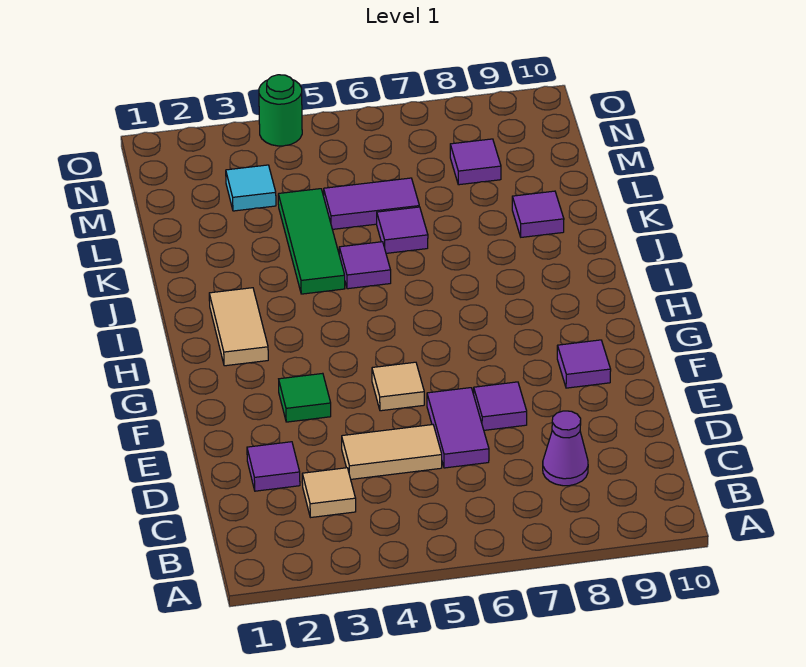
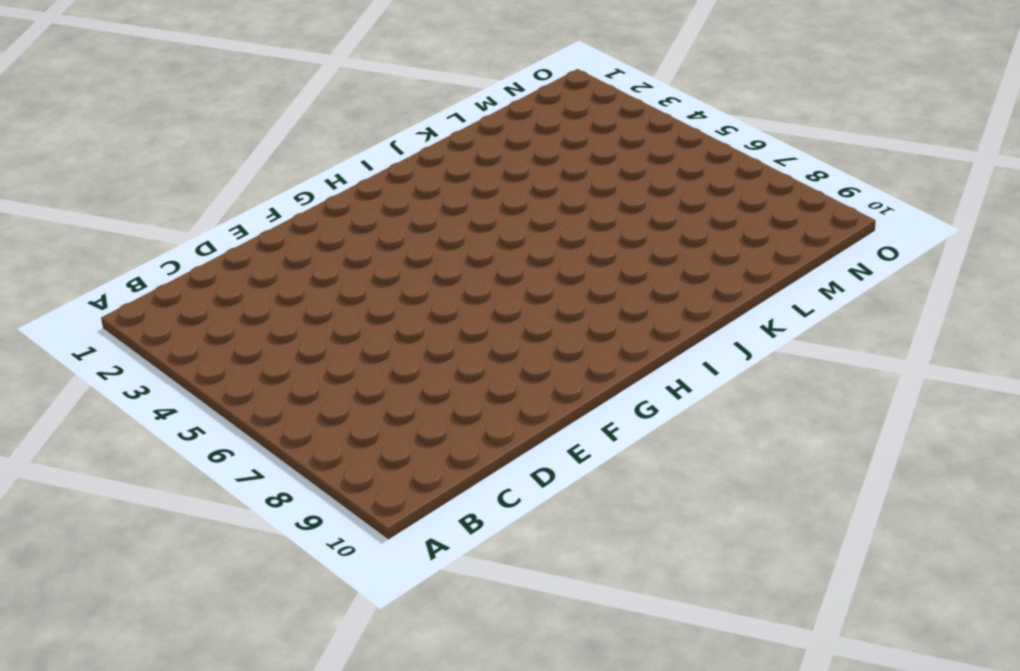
none -> tan 1x1 tile [302,468,356,518]
none -> purple 1x1 cone [543,411,588,486]
none -> purple 1x1 tile [247,442,300,491]

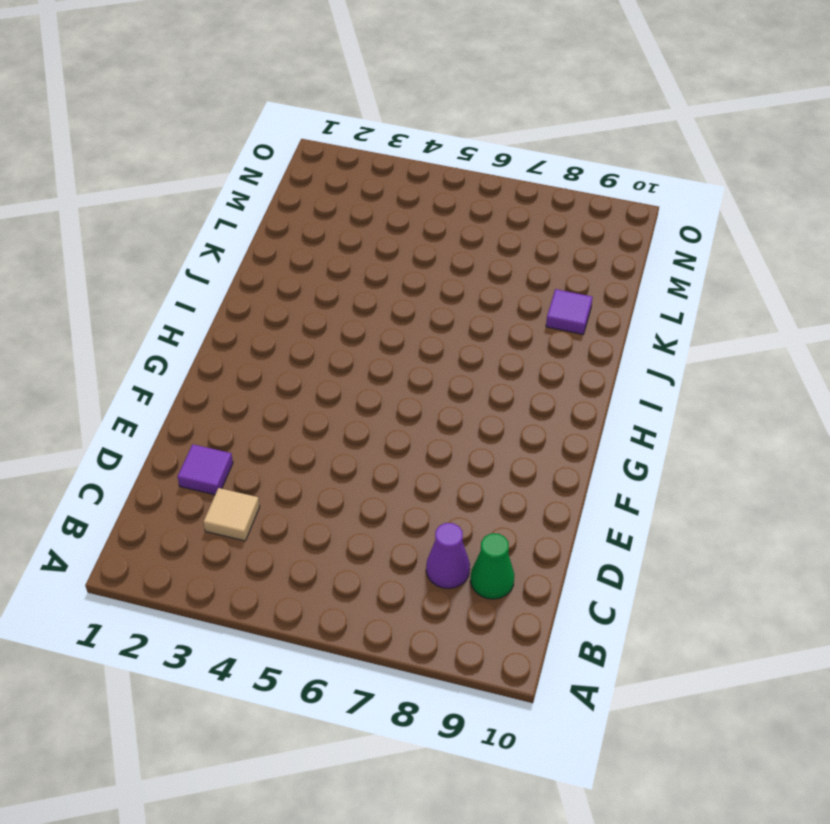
green 1x1 cone [471,533,514,599] -> none
none -> tan 1x2 tile [342,425,442,479]
none -> purple 1x2 tile [427,388,489,468]
none -> purple 1x1 tile [474,382,527,430]

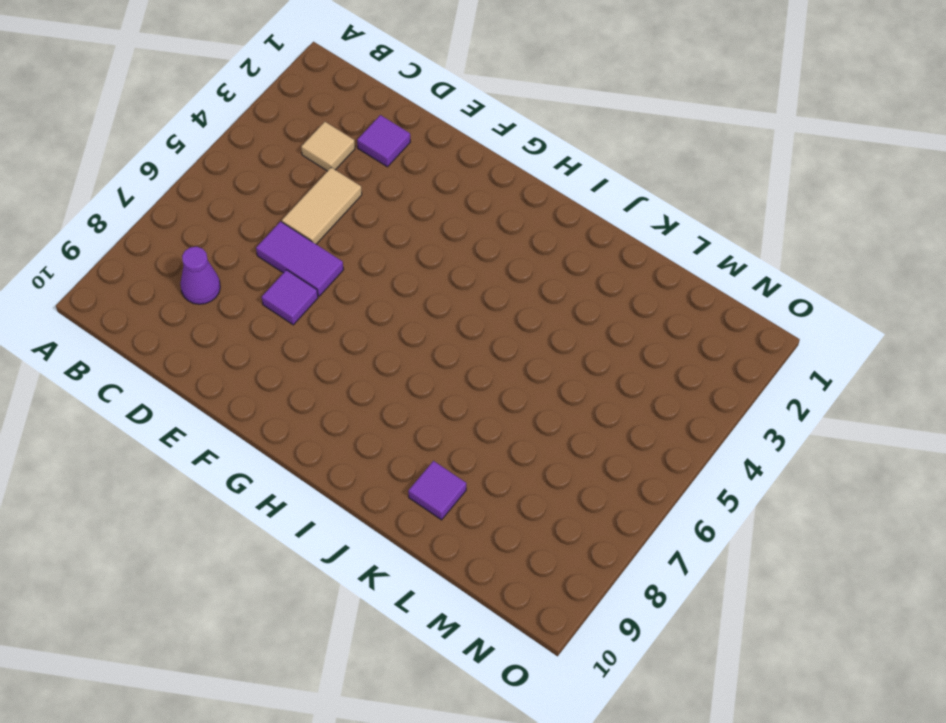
none -> green 1x1 tile [279,373,331,422]
none -> tan 1x1 tile [372,362,424,411]
none -> purple 1x1 tile [557,340,611,388]

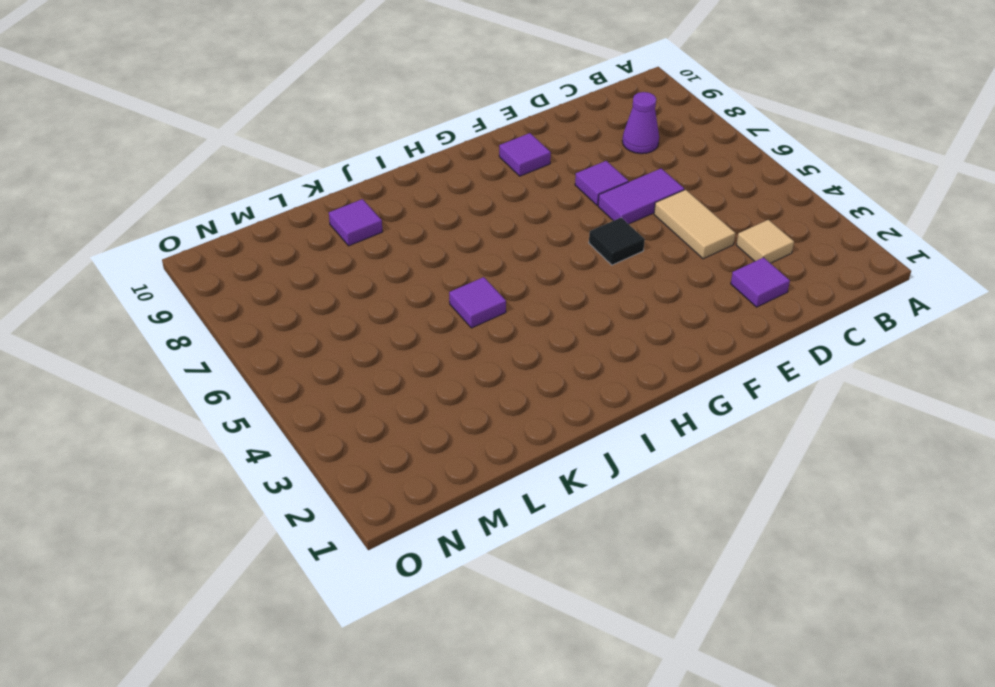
black 1x1 tile [589,218,645,265] -> tan 1x1 tile [372,362,424,411]
none -> green 1x1 tile [279,373,331,422]
none -> tan 1x2 tile [209,288,268,366]
none -> green 1x3 tile [278,189,345,294]

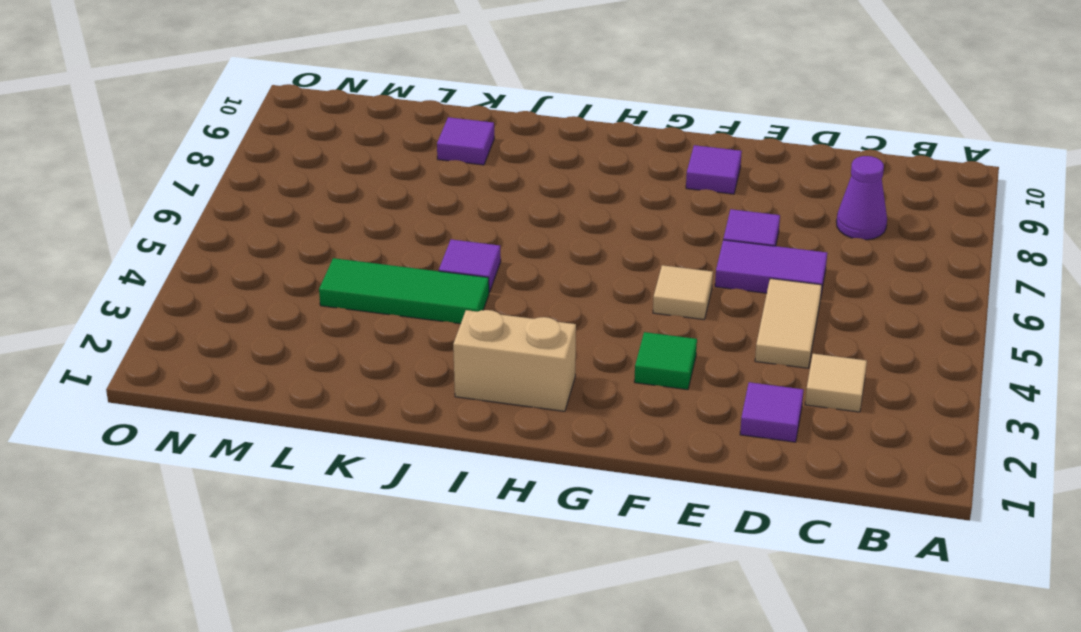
tan 1x2 brick [453,310,576,411] -> tan 1x2 tile [209,288,268,366]
none -> purple 1x1 tile [377,207,428,253]
none -> purple 1x2 tile [324,178,419,229]
none -> cyan 1x1 tile [226,165,276,211]

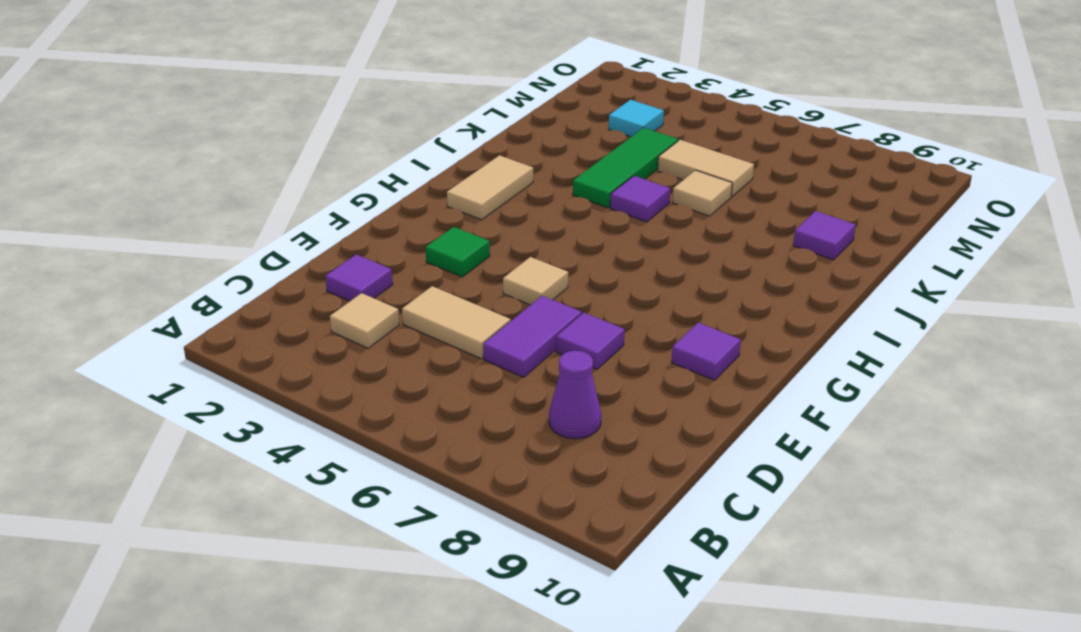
tan 1x1 tile [673,170,732,216] -> purple 1x1 tile [377,207,428,253]
tan 1x2 tile [658,140,754,197] -> purple 1x2 tile [324,178,419,229]
none -> purple 1x1 tile [450,139,501,185]
none -> green 1x1 round brick [259,75,302,146]

